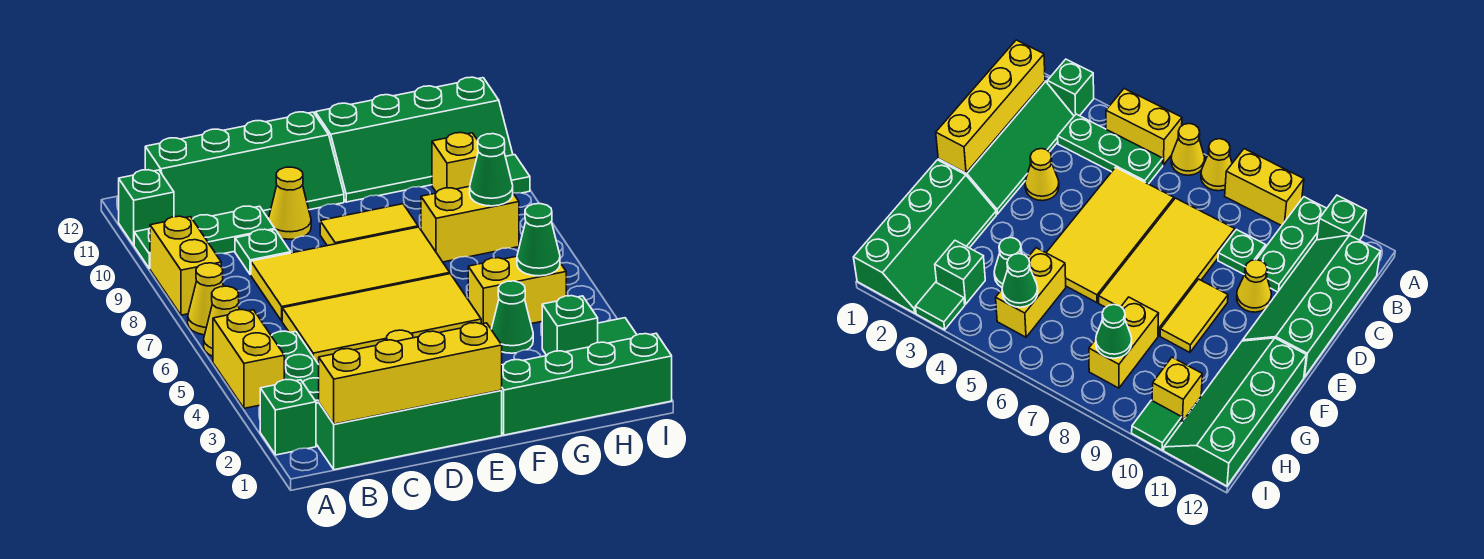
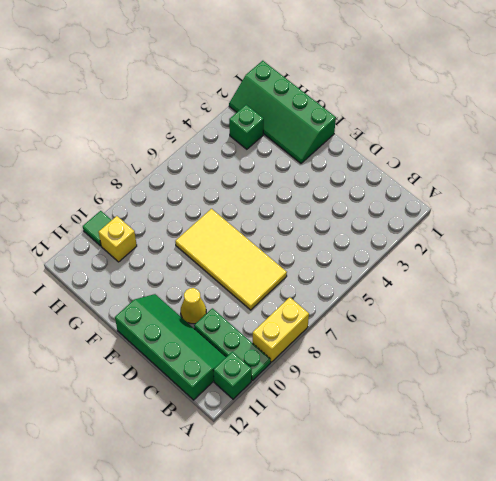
none -> green 1x1 brick [260,380,316,455]
none -> yellow 1x2 brick [213,310,284,408]
none -> yellow 1x1 cone [204,286,239,356]

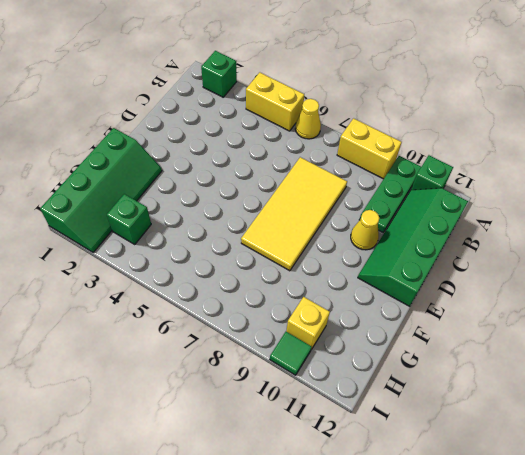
none -> yellow 1x1 cone [188,263,223,335]
none -> green 2x4 slope [316,390,502,470]
none -> green 1x3 plate [272,331,319,404]

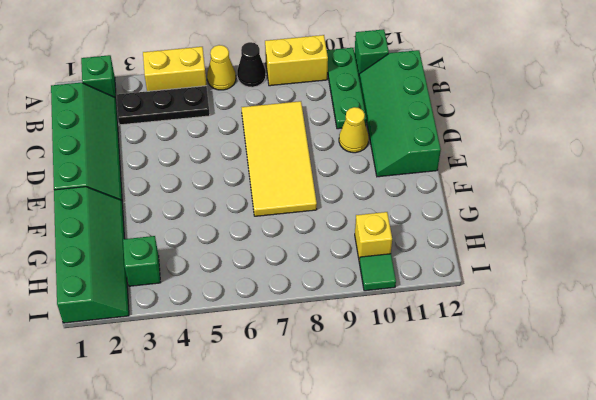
black 1x1 cone [237,42,266,87] -> yellow 1x1 cone [188,263,223,335]
black 1x3 plate [116,86,210,125] -> green 1x3 plate [272,331,319,404]
none -> yellow 2x4 tile [282,274,481,364]
none -> green 1x1 plate [235,229,291,275]
none -> yellow 1x1 cone [1025,149,1059,201]

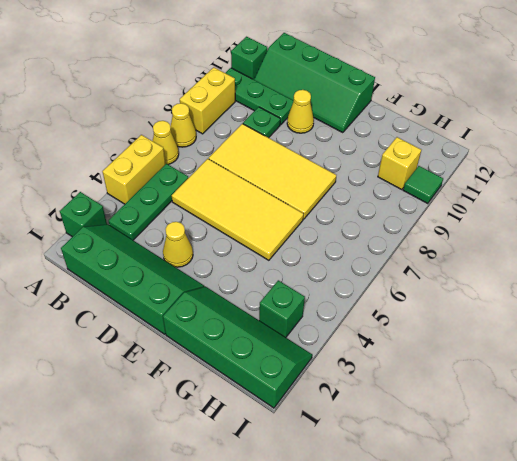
none -> yellow 1x2 tile [320,204,418,246]
none -> green 2x4 slope [315,77,513,202]
none -> green 1x1 cone [491,281,533,353]

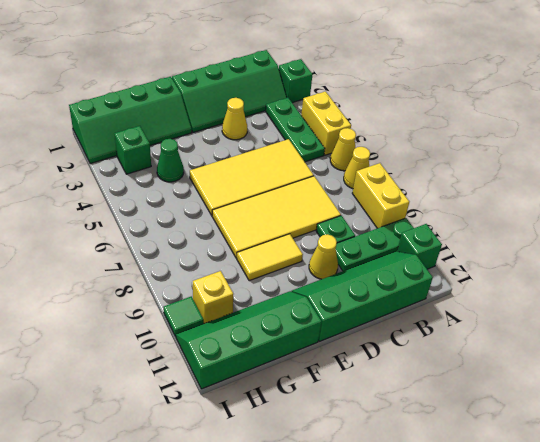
none -> yellow 1x2 brick [468,256,566,329]
none -> yellow 1x2 brick [421,186,519,262]
none -> green 1x1 tile [598,318,637,343]

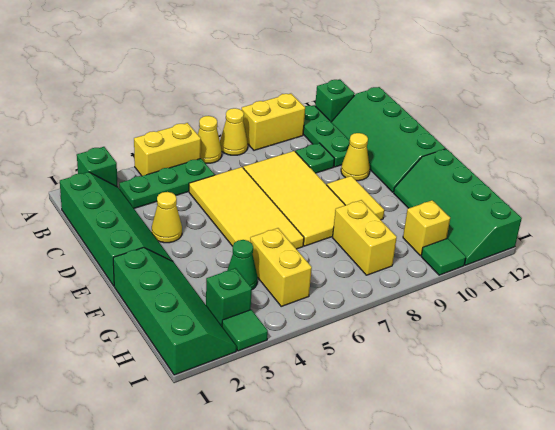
none -> yellow 1x4 brick [319,323,502,424]
none -> green 1x1 cone [517,204,560,276]
none -> green 1x1 cone [470,134,513,206]

